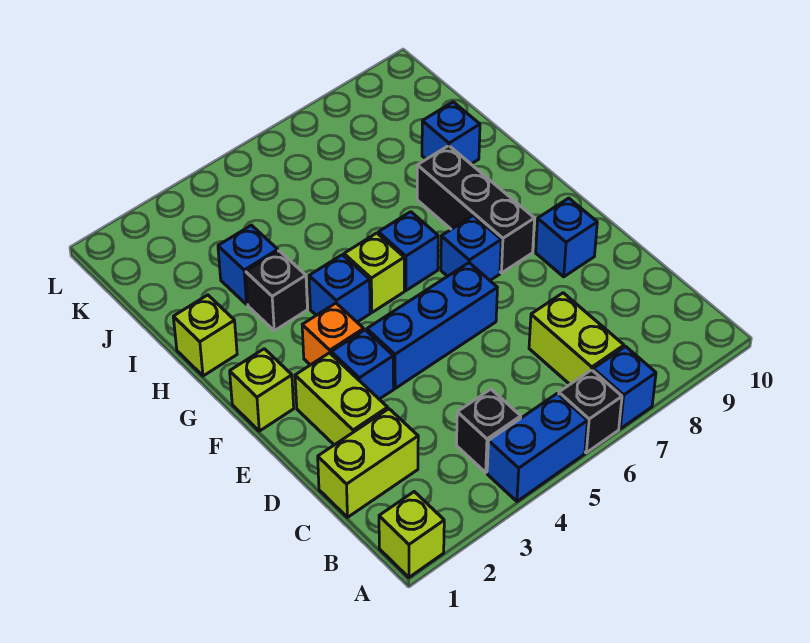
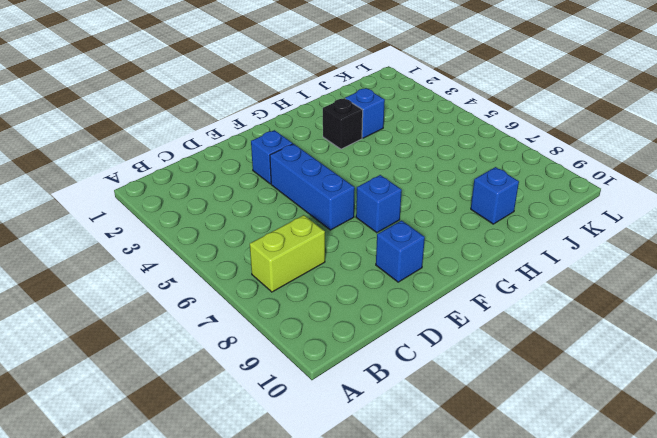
none -> lime 1x1 brick [379,492,444,577]
none -> blue 1x2 brick [487,394,587,501]
none -> black 1x1 brick [559,370,622,453]

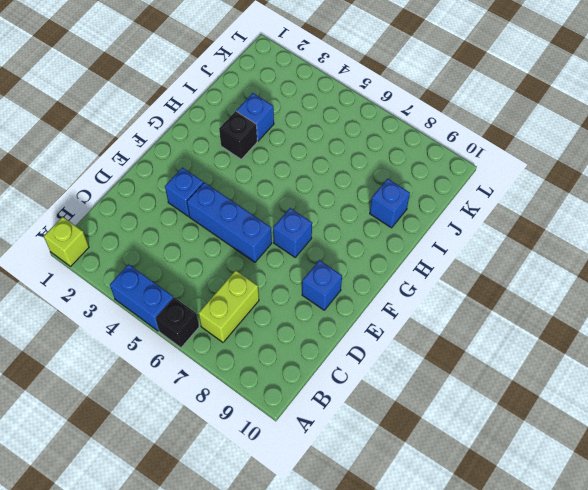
none -> blue 1x1 brick [593,347,656,429]
none -> black 1x1 brick [456,389,521,472]
none -> lime 1x2 brick [318,409,418,517]

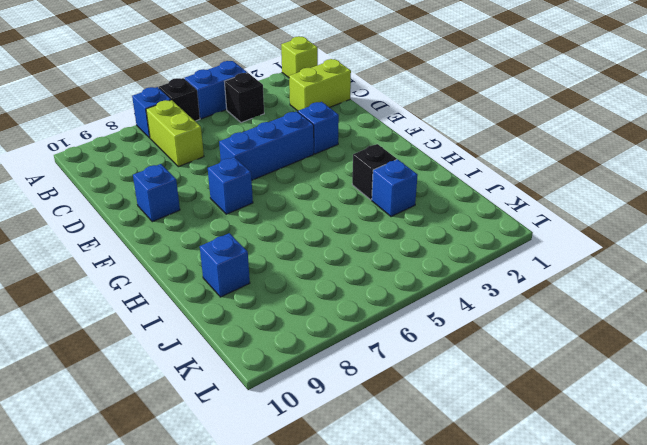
none -> lime 1x2 brick [295,353,388,445]
none -> lime 1x1 brick [230,349,294,431]
none -> orange 1x1 brick [302,303,364,365]

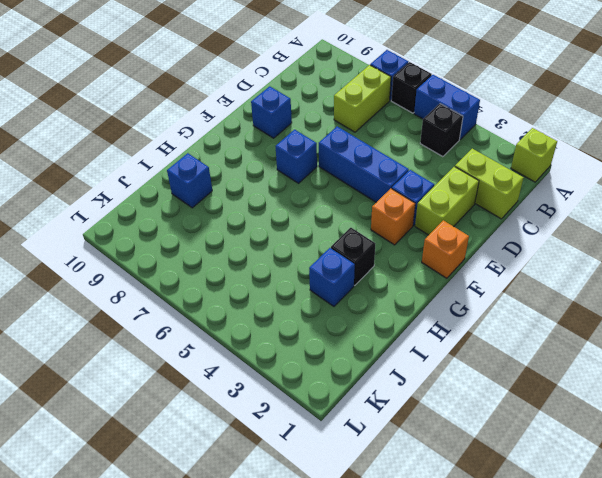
orange 1x1 brick [422,220,469,278] -> lime 1x1 brick [230,349,294,431]
none -> black 1x3 brick [417,146,535,273]
none -> blue 1x1 brick [309,255,370,322]
none -> lime 1x1 brick [344,233,404,312]

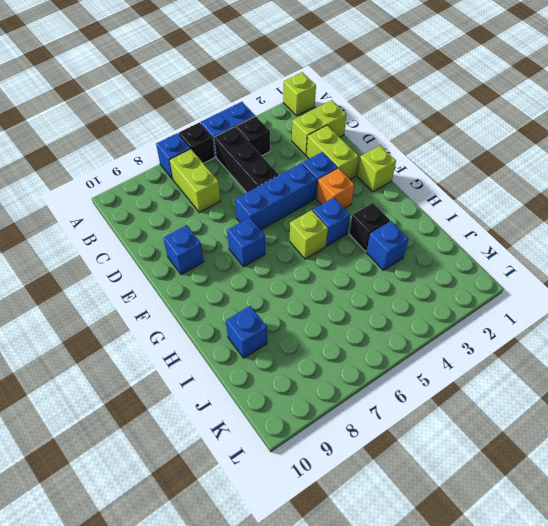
black 1x3 brick [214,127,279,193] -> black 1x3 brick moved to [417,146,535,273]
none -> blue 1x1 brick [378,212,438,291]
none -> lime 1x1 brick [173,295,237,376]

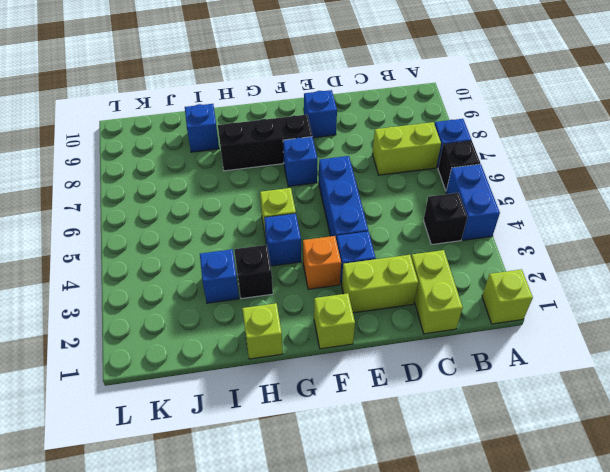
none -> blue 1x1 brick [378,212,438,291]

